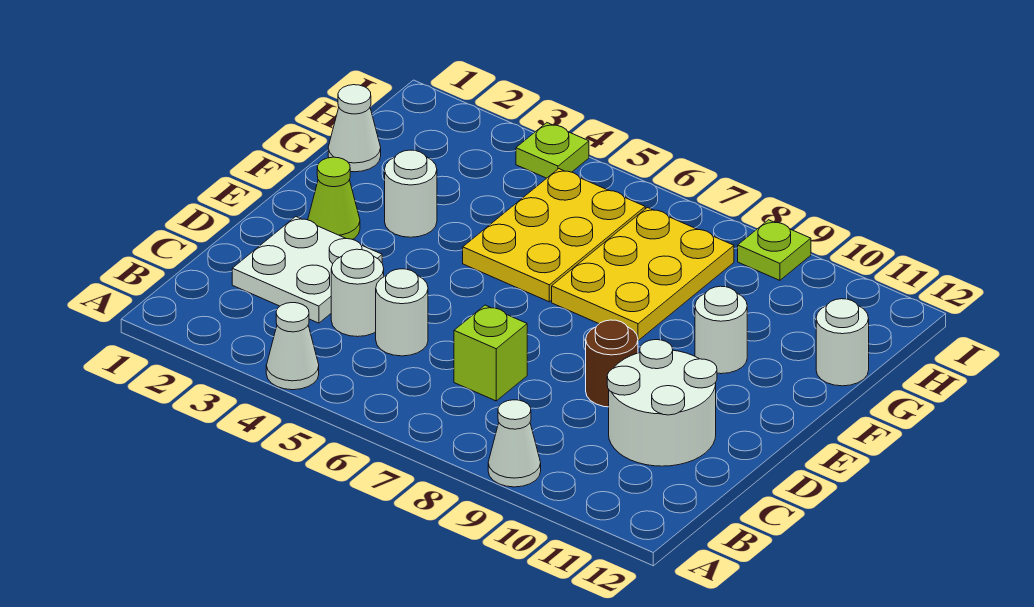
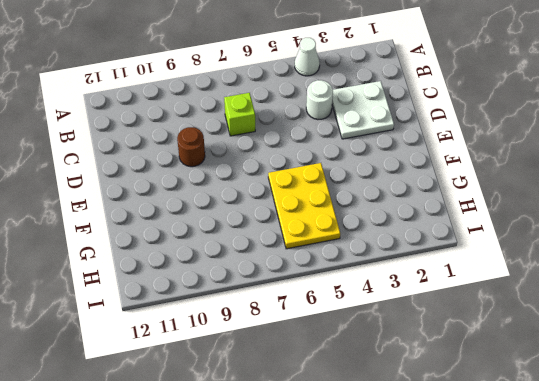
none -> white 1x1 cone [488,400,541,487]
none -> white 1x1 round brick [376,269,428,356]
none -> white 2x2 round brick [607,340,717,466]

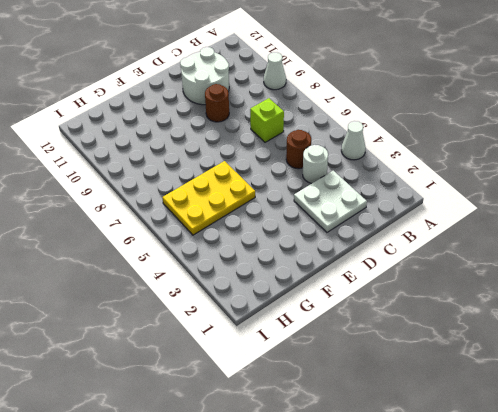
brown 1x1 round brick [286,130,311,169] -> white 1x1 round brick [376,269,428,356]
none -> lime 1x1 cone [308,157,360,240]
none -> white 1x1 round brick [385,150,437,237]
none -> yellow 2x3 plate [552,208,734,341]

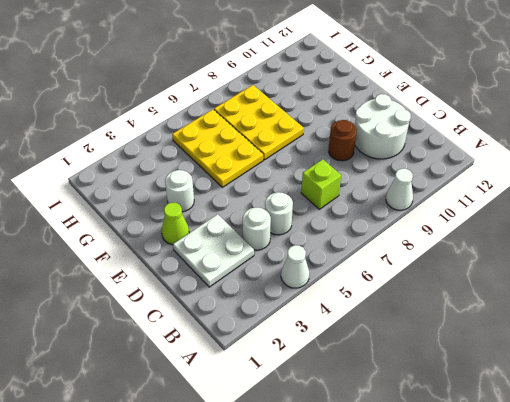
none -> white 1x1 round brick [695,286,747,374]
none -> white 1x1 cone [328,85,381,172]
none -> white 1x1 round brick [816,299,869,386]

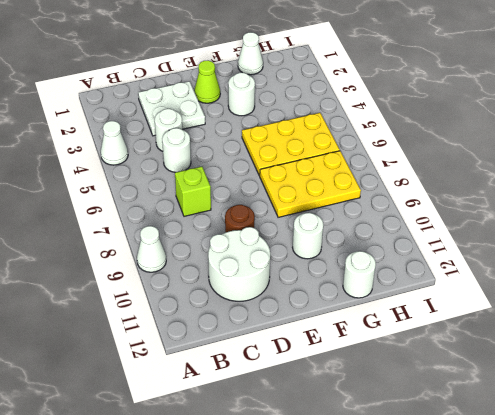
none -> lime 1x1 plate [516,123,589,178]
none -> lime 1x1 plate [738,220,811,280]

